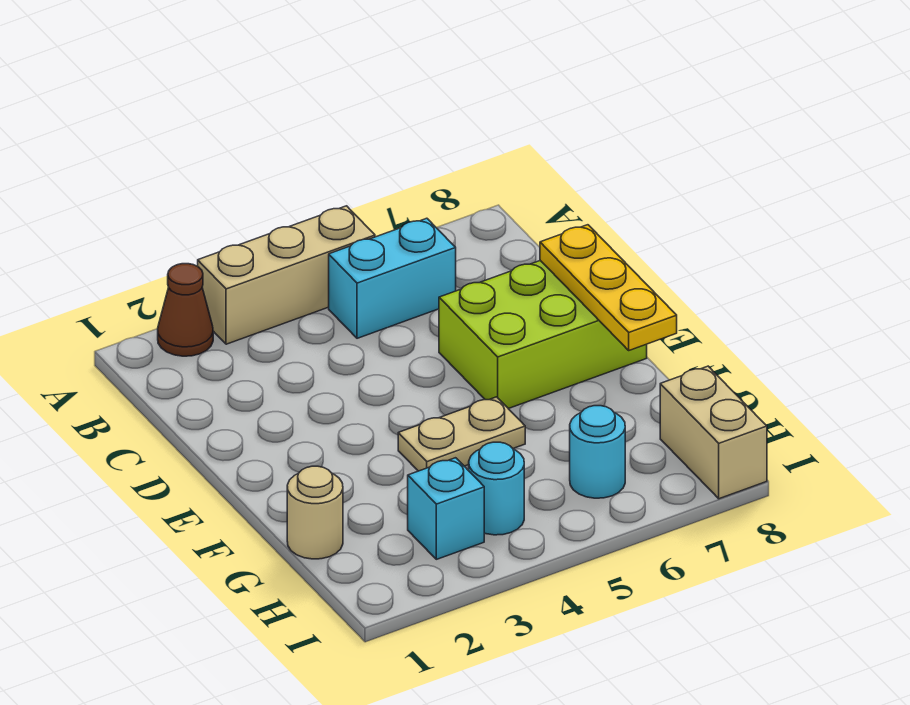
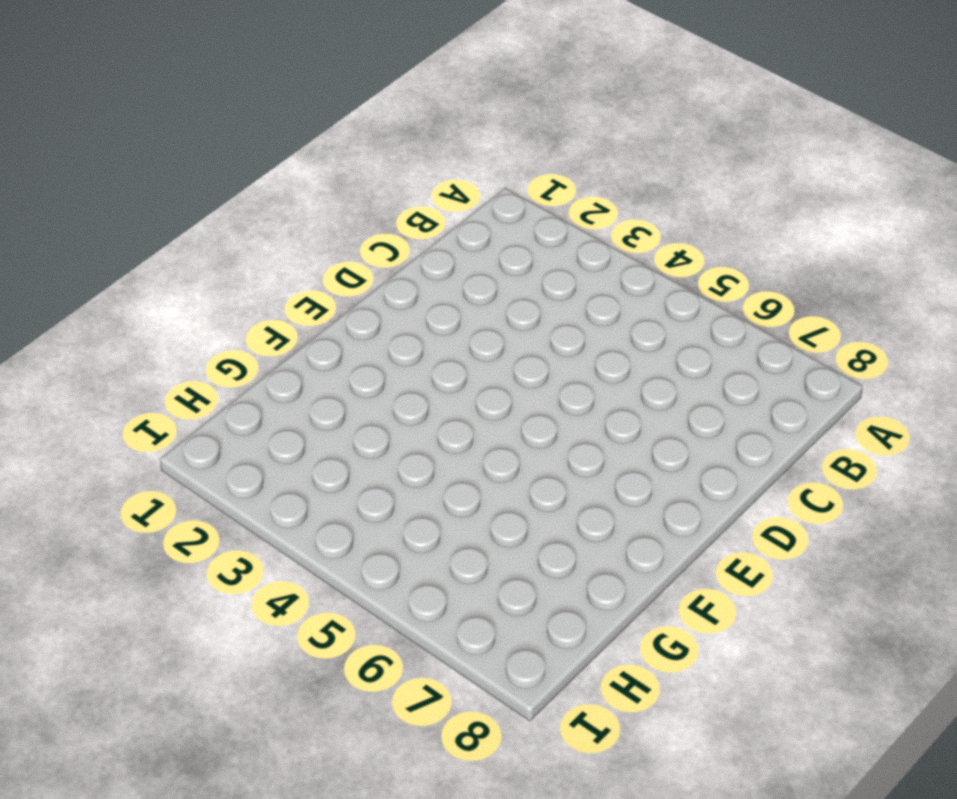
none -> brown 1x1 cone [158,264,213,356]
none -> tan 1x3 brick [198,206,375,344]

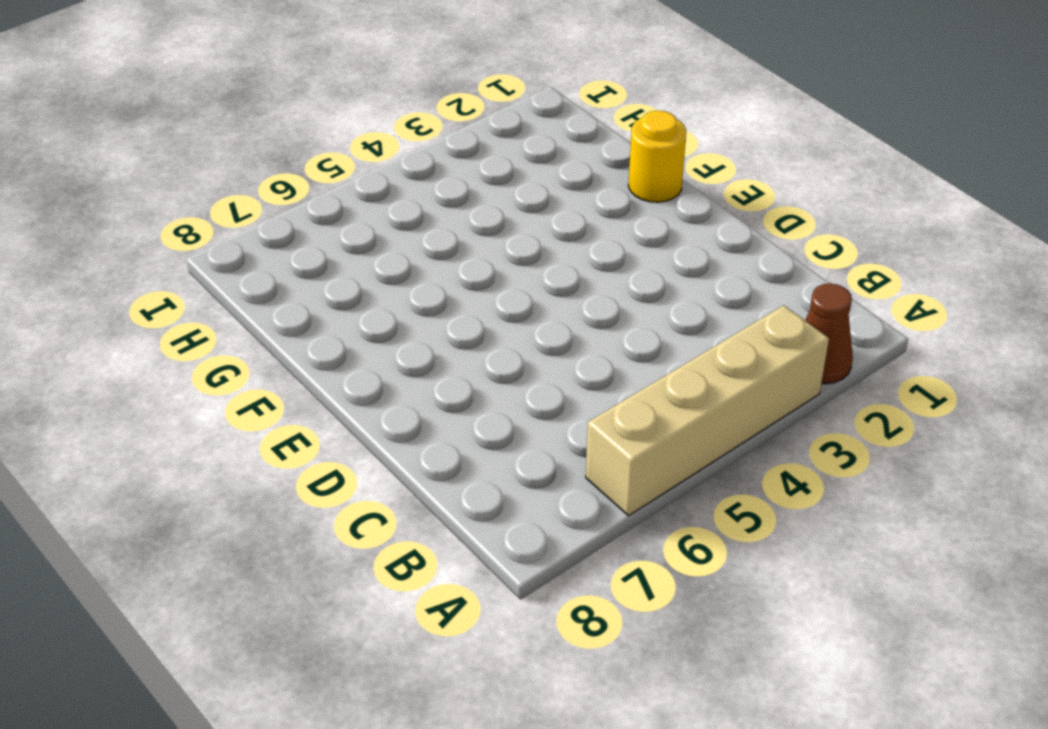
tan 1x4 brick [586,305,829,516] -> tan 1x3 brick [198,206,375,344]
yellow 1x1 round brick [628,111,686,202] -> none
none -> cyan 1x2 brick [329,218,456,338]
none -> lime 2x3 brick [439,261,647,409]

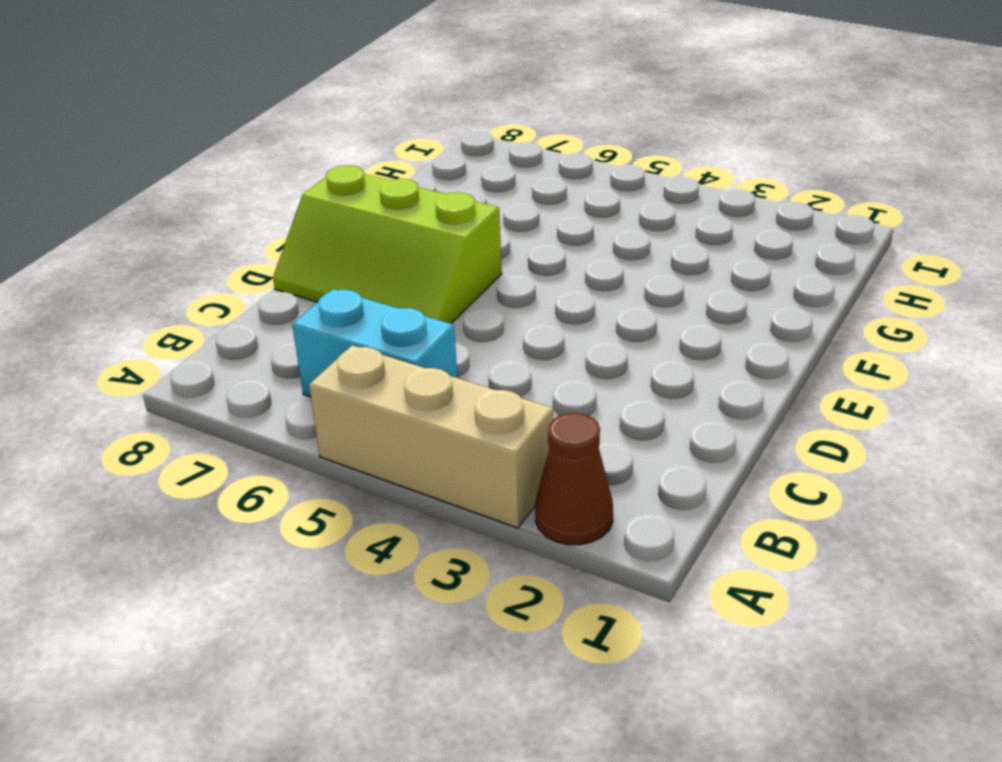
lime 2x3 slope [273,166,502,324] -> lime 2x3 brick [439,261,647,409]
none -> tan 1x2 plate [398,397,525,471]
none -> tan 1x1 round brick [287,466,343,559]

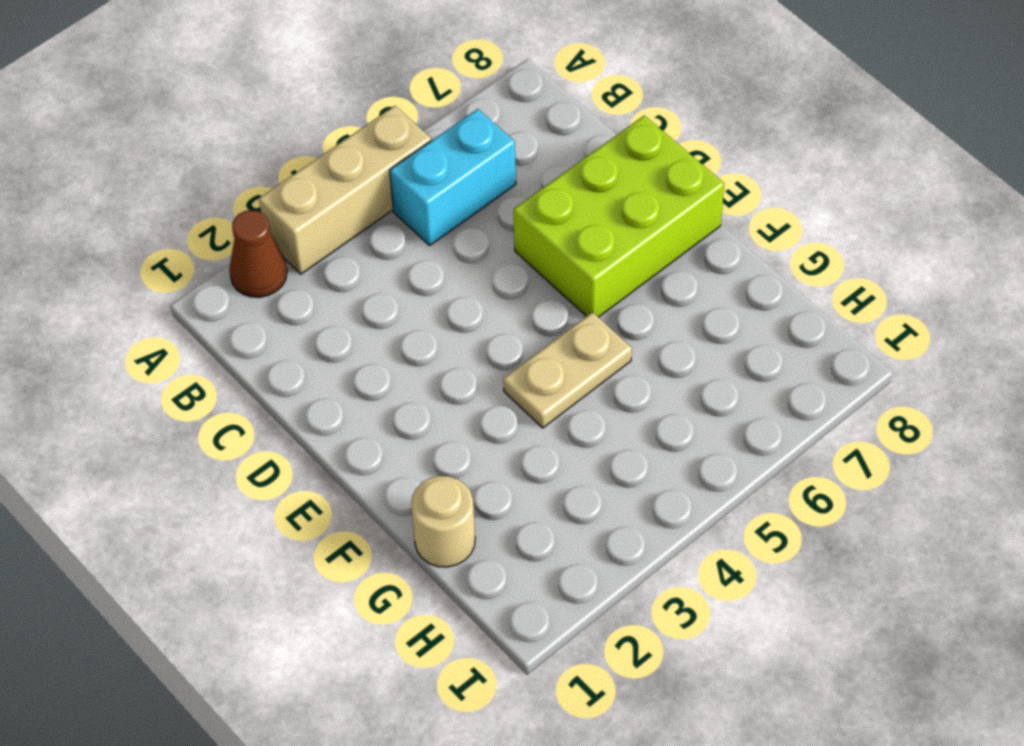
none -> cyan 1x1 brick [408,458,484,559]
none -> cyan 1x1 round brick [469,442,524,535]

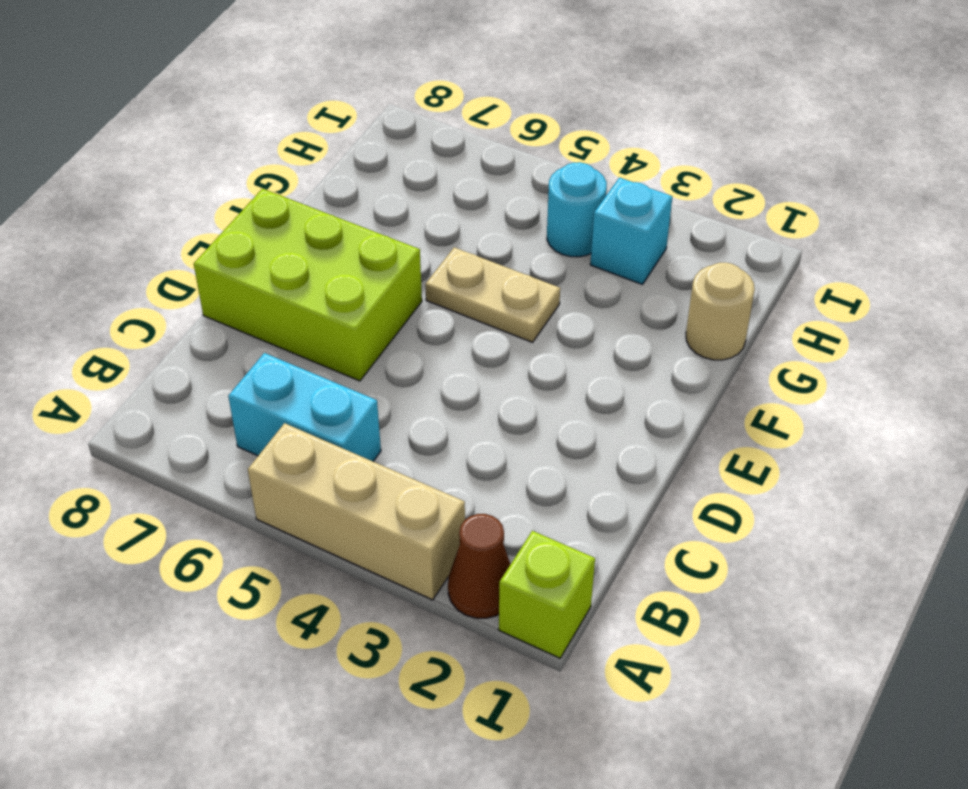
lime 1x1 brick [499,531,595,658] -> none
none -> cyan 1x1 round brick [570,406,625,498]
none -> tan 1x2 brick [660,366,767,499]

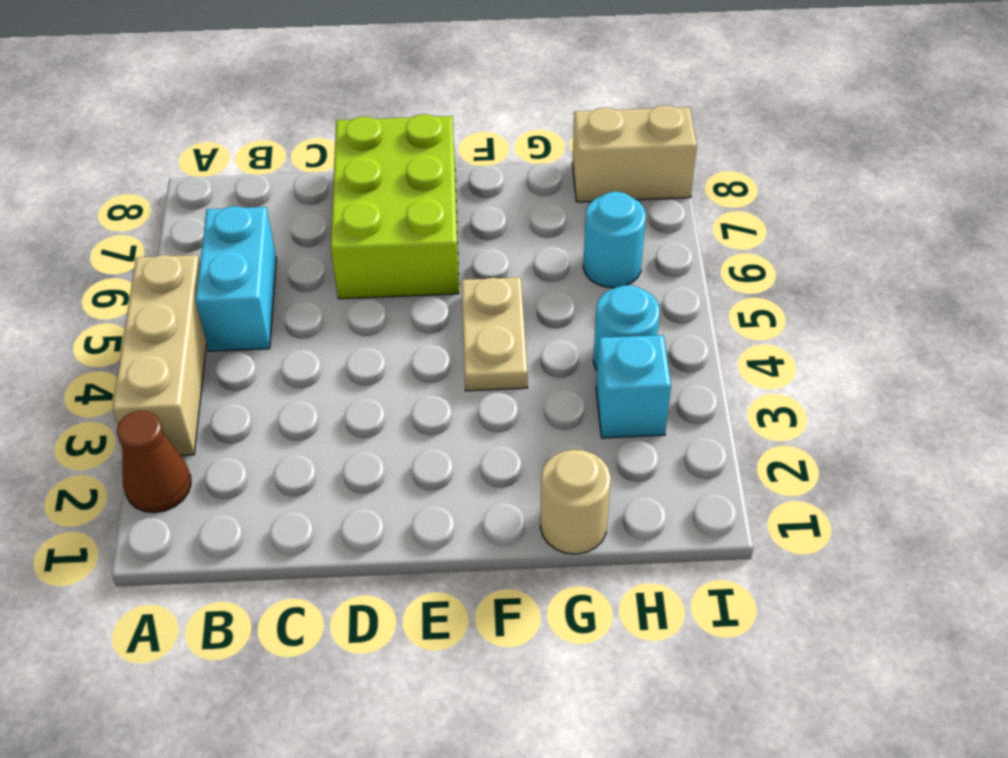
none -> yellow 1x3 plate [540,225,677,350]

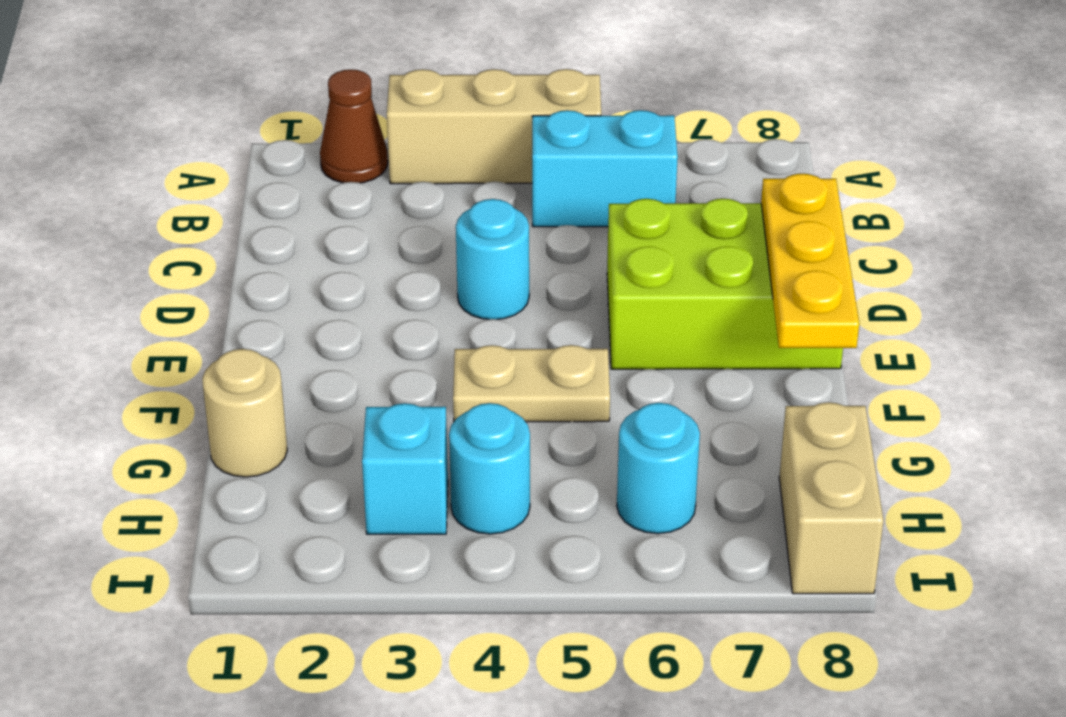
cyan 1x1 round brick [456,199,529,319] -> none

